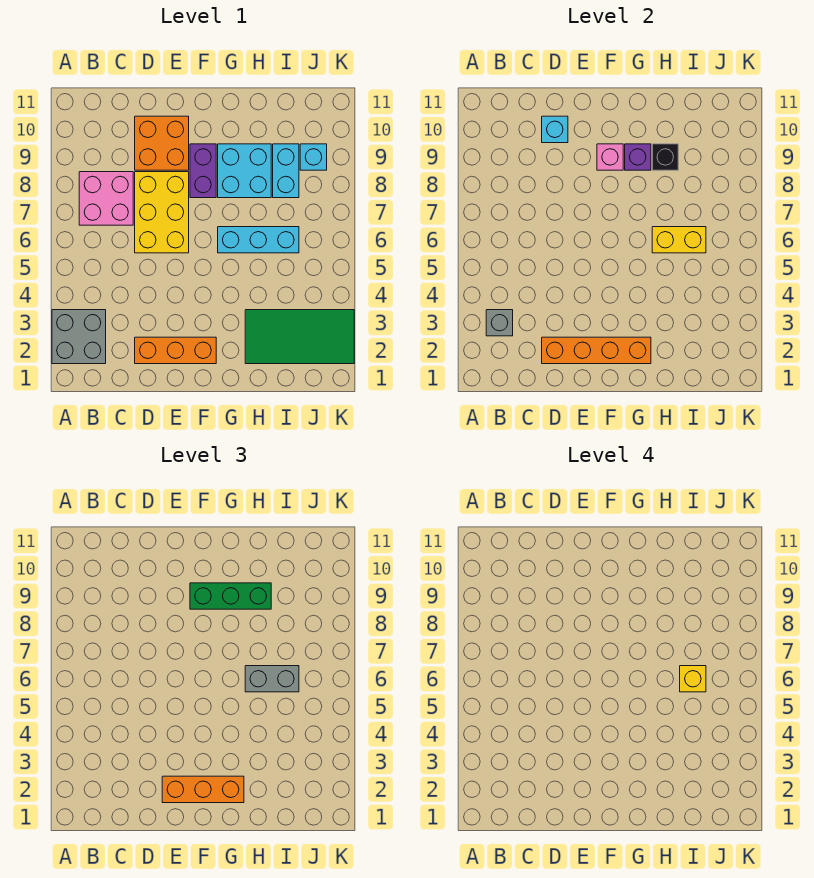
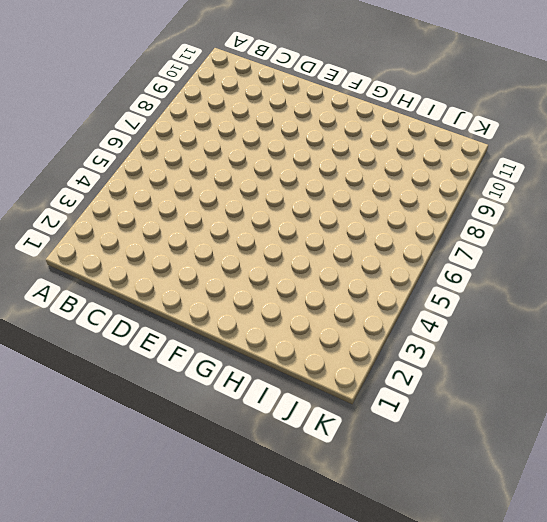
none -> grey 2x2 brick [52,310,106,364]
none -> pink 2x2 brick [79,172,133,225]
none -> orange 1x3 brick [135,337,216,364]

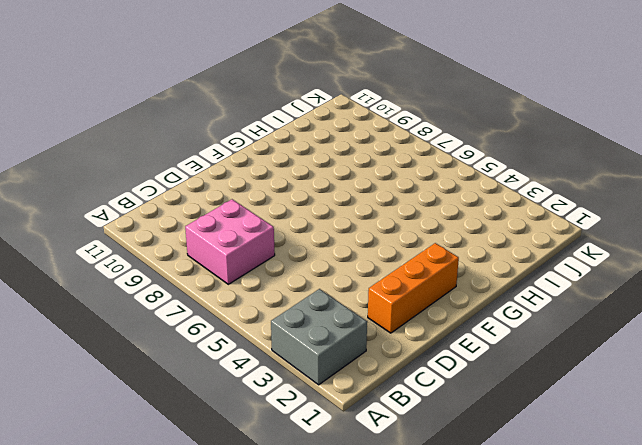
none -> yellow 2x3 brick [135,172,189,253]
none -> orange 2x2 brick [135,116,189,170]
none -> purple 1x2 brick [190,144,216,198]

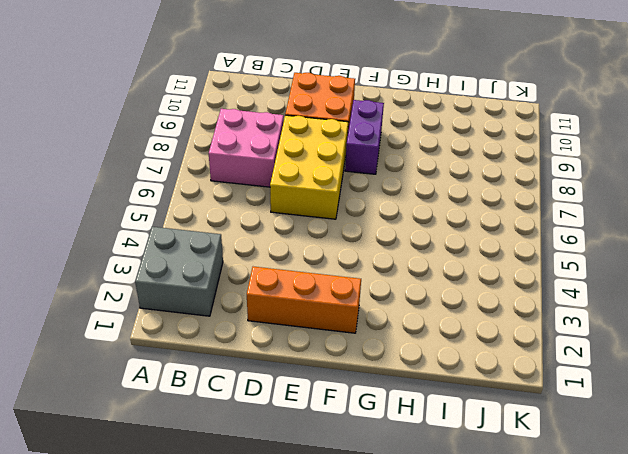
none -> cyan 1x3 brick [218,227,299,253]
none -> cyan 2x2 brick [218,144,271,198]
none -> green 2x4 tile [245,310,354,364]

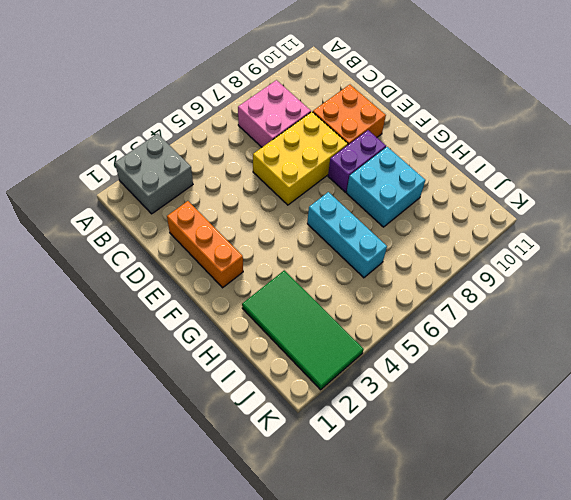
none -> cyan 1x2 brick [273,144,299,198]
none -> cyan 1x1 brick [300,144,327,170]
none -> grey 1x1 brick [486,310,513,336]

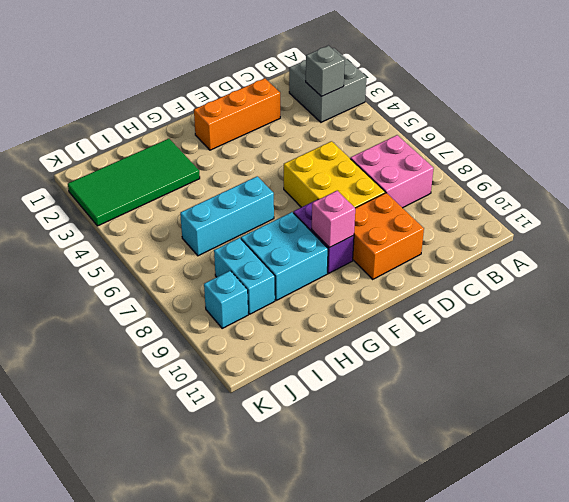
none -> orange 1x4 brick [542,337,651,364]
none -> cyan 1x1 brick [542,116,568,143]
none -> purple 1x1 brick [625,144,651,170]

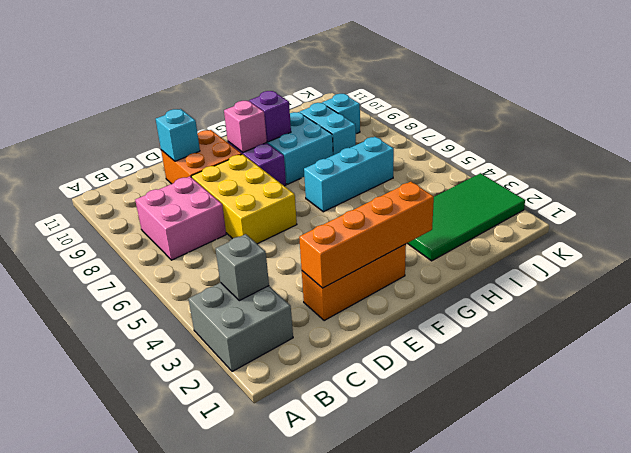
none -> yellow 1x2 brick [652,227,706,253]
none -> black 1x1 brick [652,144,678,170]
none -> orange 1x3 brick [162,776,244,803]

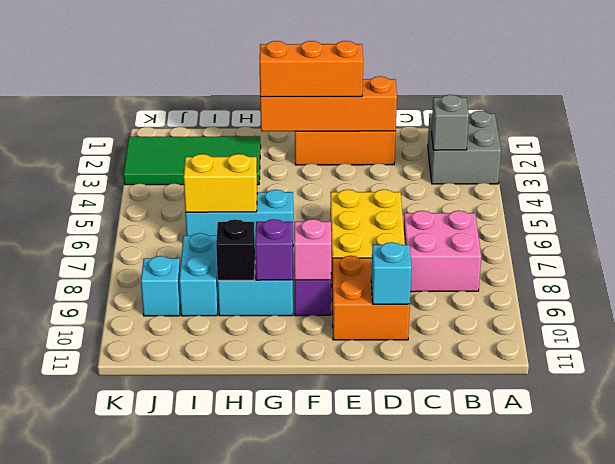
none -> green 1x3 brick [190,583,271,609]
none -> grey 1x2 brick [245,666,299,692]
none -> yellow 1x1 brick [680,666,706,692]

